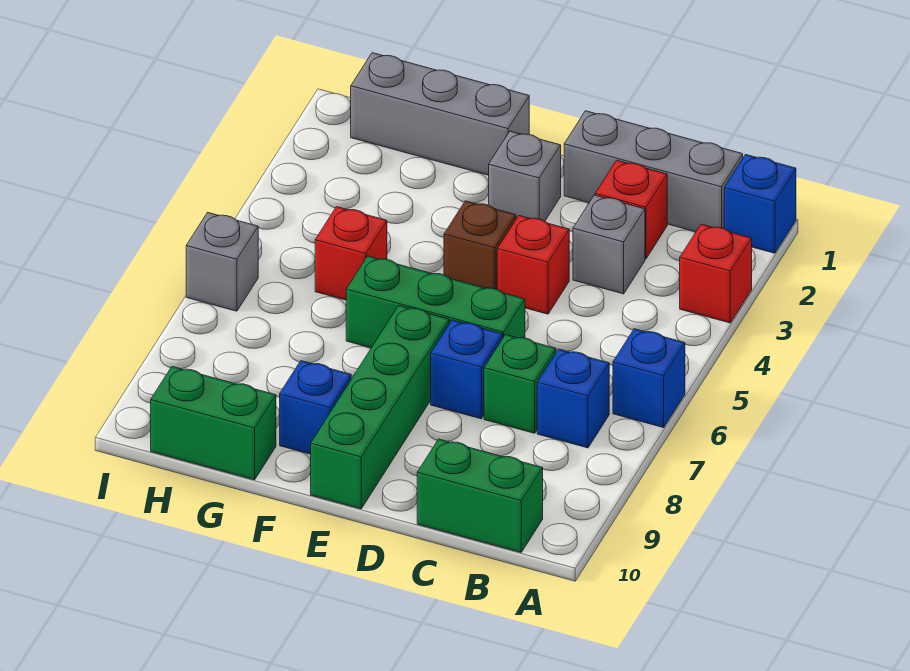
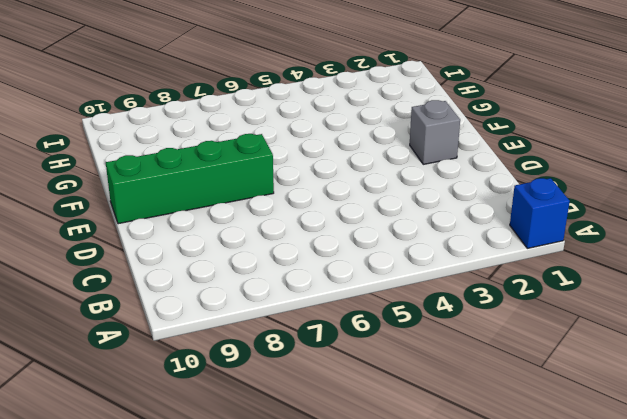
none -> red 1x1 brick [680,224,752,323]
none -> blue 1x1 brick [613,329,685,428]
none -> grey 1x3 brick [564,111,743,232]

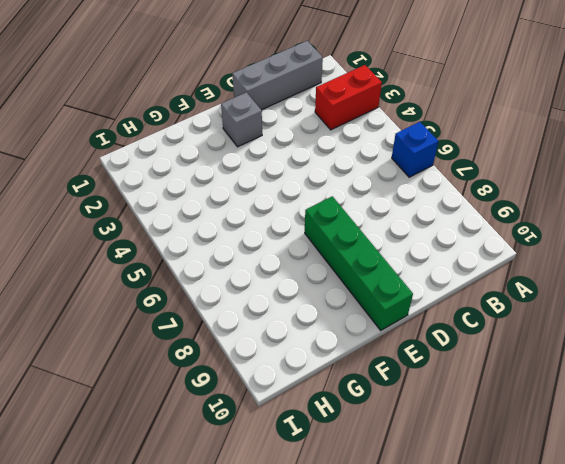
red 1x2 brick [315,65,382,130] -> red 1x1 brick [680,224,752,323]
none -> blue 1x1 brick [724,155,796,253]
none -> blue 1x1 brick [537,349,609,448]
none -> green 1x2 brick [417,439,543,552]

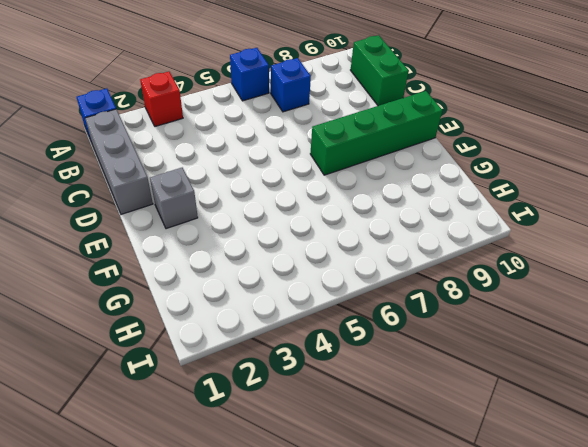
none -> red 1x1 brick [595,160,667,259]
none -> grey 1x1 brick [573,195,645,294]
none -> green 1x1 brick [484,335,556,433]

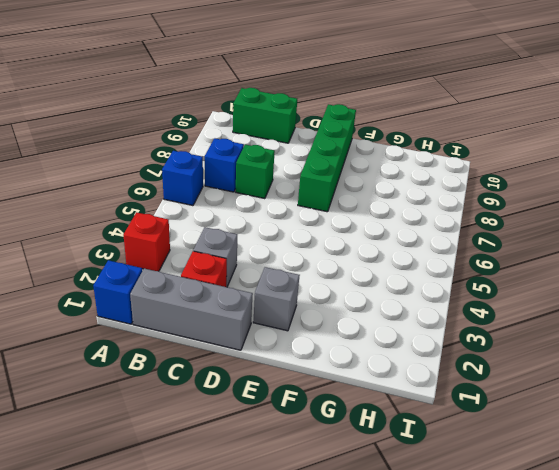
none -> red 1x1 brick [497,216,569,314]
none -> green 1x3 brick [346,256,525,348]
none -> blue 1x1 brick [431,320,503,419]

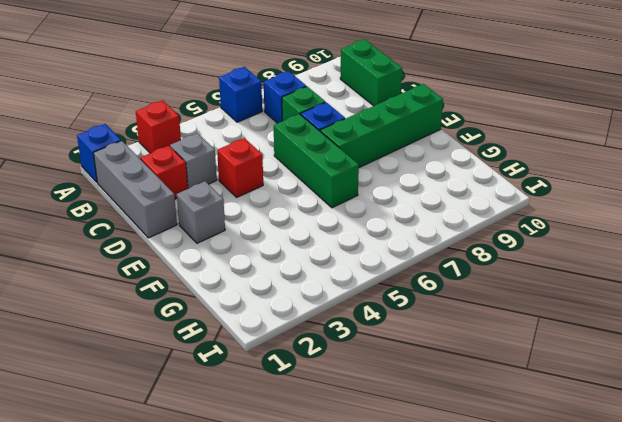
none -> brown 1x1 brick [444,201,516,289]
none -> grey 1x3 brick [351,53,529,175]
none -> blue 1x1 brick [280,361,351,454]

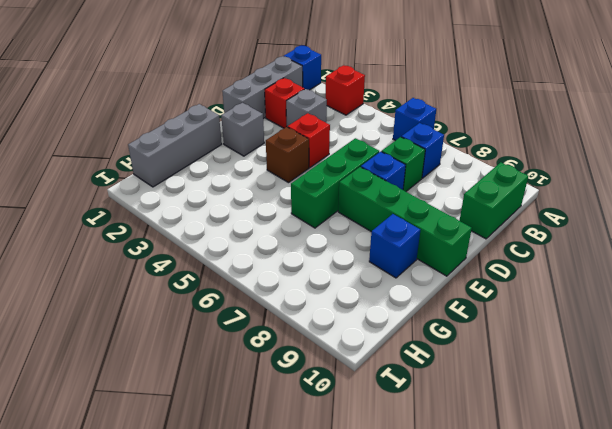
none -> red 1x1 brick [315,207,387,300]
none -> green 1x2 brick [151,367,276,480]
none -> grey 1x1 brick [186,212,258,311]

